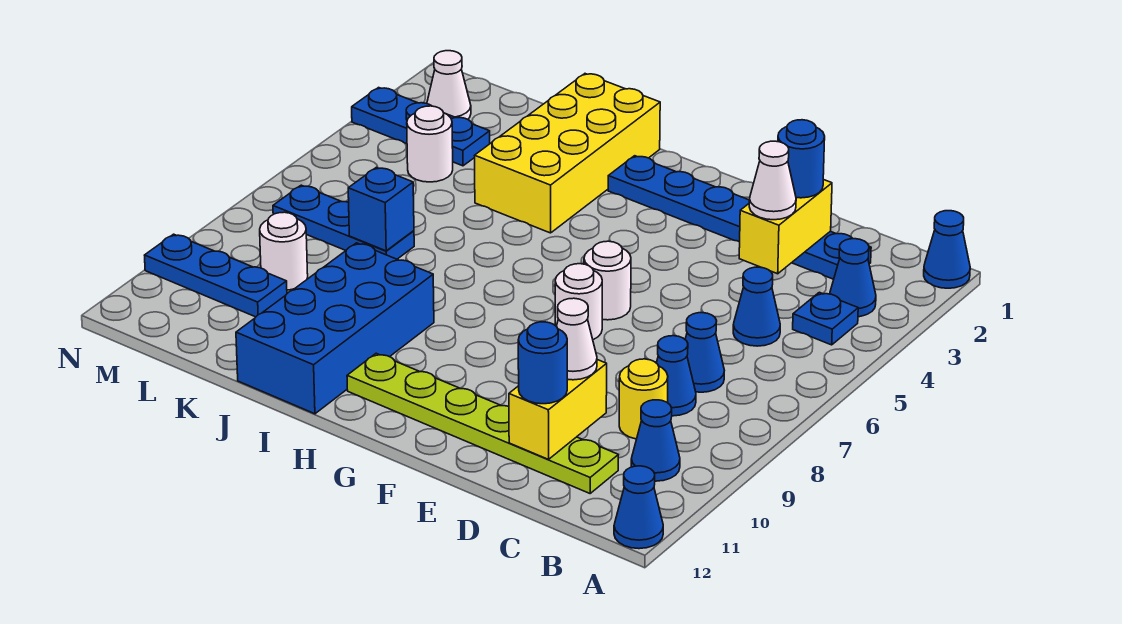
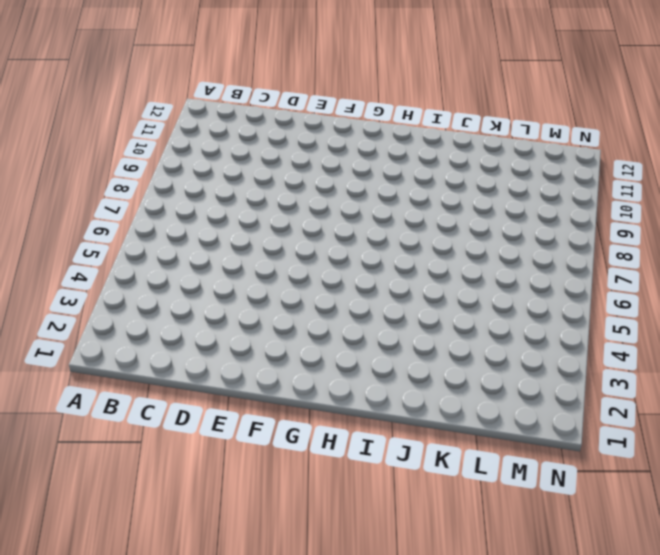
none -> blue 1x1 cone [924,211,970,288]
none -> blue 1x1 cone [614,466,663,549]
none -> blue 1x1 cone [830,239,876,317]

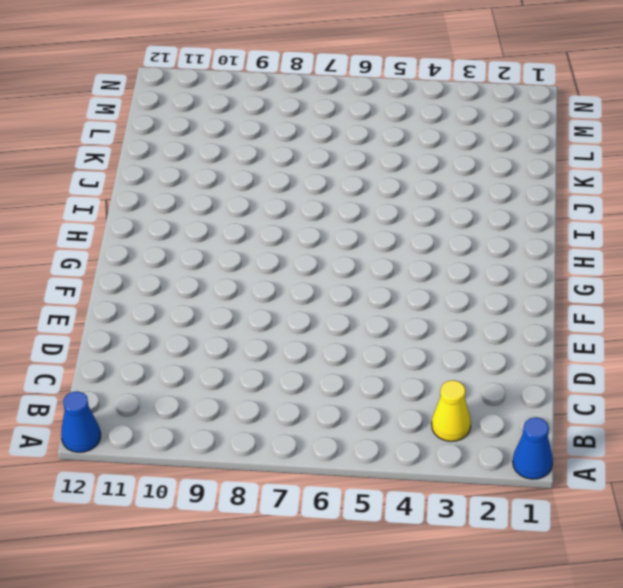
yellow 1x1 cone [432,380,471,441] -> blue 1x1 cone [830,239,876,317]
none -> blue 1x1 plate [793,292,858,345]
none -> blue 1x1 cone [631,400,680,481]
none -> blue 1x6 plate [608,156,871,279]

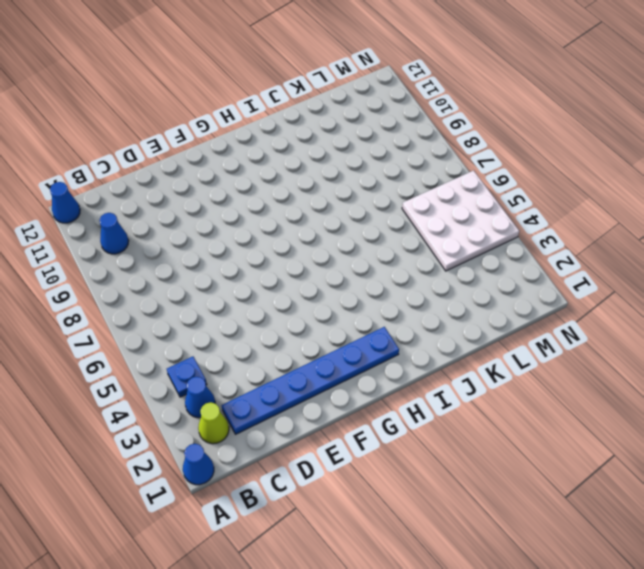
lime 1x1 cone [198,402,229,444] -> none
white 3x3 plate [402,170,519,271] -> white 1x1 round brick [407,106,453,182]
none -> blue 1x1 cone [733,267,780,346]
none -> blue 1x1 cone [685,313,725,392]
none -> blue 1x1 cone [657,336,696,416]

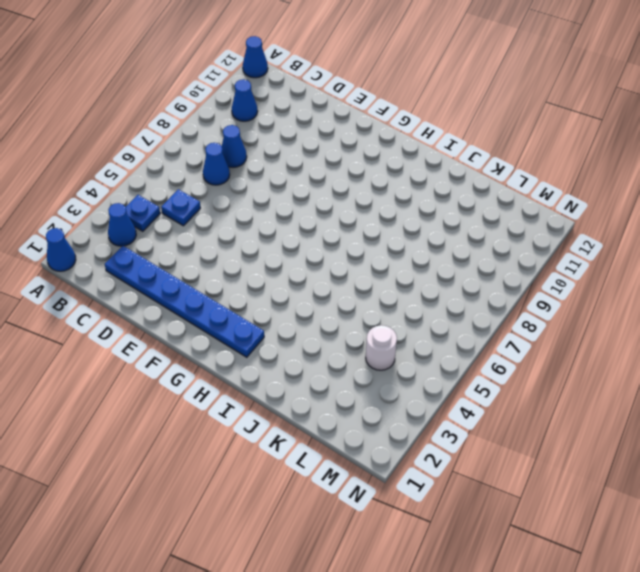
blue 1x1 plate [161,189,200,226] -> blue 1x1 cone [733,267,780,346]
none -> yellow 1x1 round brick [619,359,668,439]
none -> lime 1x6 plate [347,353,618,493]
none -> white 1x1 round brick [584,241,631,320]

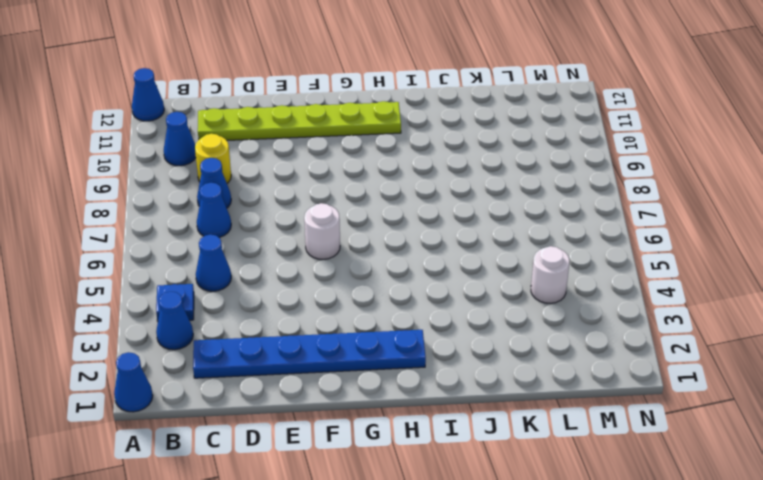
none -> white 1x1 round brick [555,264,602,340]
none -> yellow 2x4 brick [475,74,660,233]
none -> blue 2x4 brick [236,243,434,414]

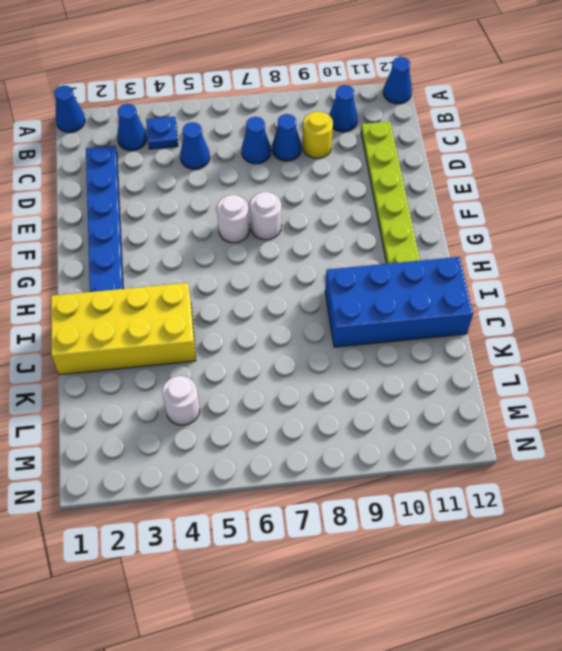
none -> blue 1x3 plate [273,185,414,259]
none -> blue 1x3 plate [352,88,490,166]
none -> white 1x1 round brick [260,212,308,290]

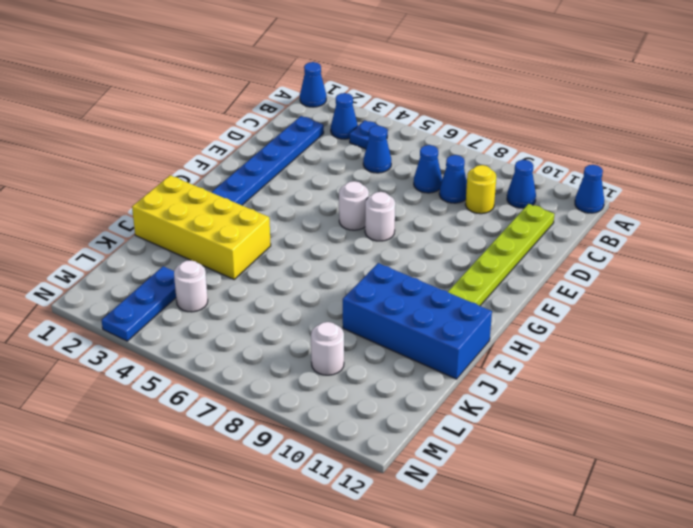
none -> blue 1x3 plate [273,185,414,259]
none -> blue 1x3 plate [145,234,287,317]
none -> white 1x1 cone [427,51,471,119]

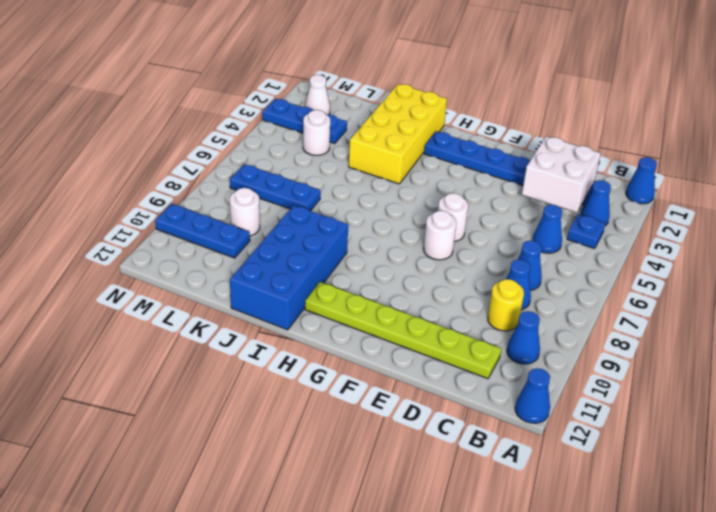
white 2x2 brick [522,136,601,212] -> yellow 1x2 brick [739,179,832,274]
none -> yellow 1x2 brick [509,360,607,459]
none -> blue 1x1 brick [348,167,414,251]
none -> blue 1x1 round brick [778,120,825,198]

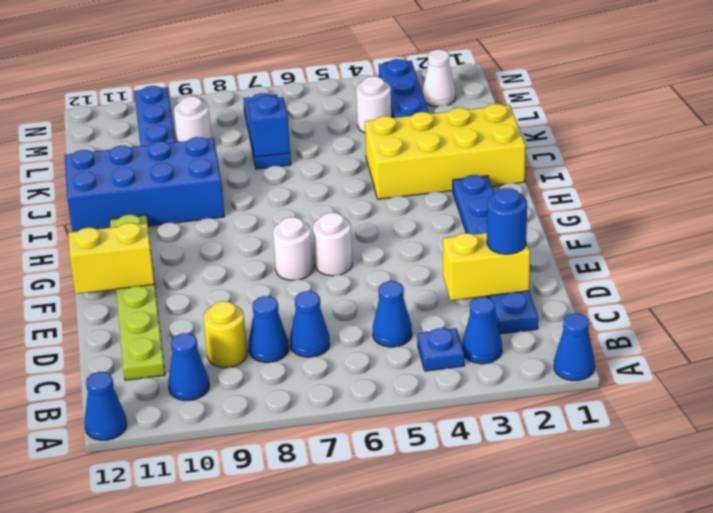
yellow 1x2 brick [68,223,155,294] -> yellow 1x2 brick moved to [509,360,607,459]
none -> white 1x1 cone [749,141,796,220]
none -> white 1x1 cone [556,298,597,380]
none -> blue 1x1 round brick [518,322,567,404]

